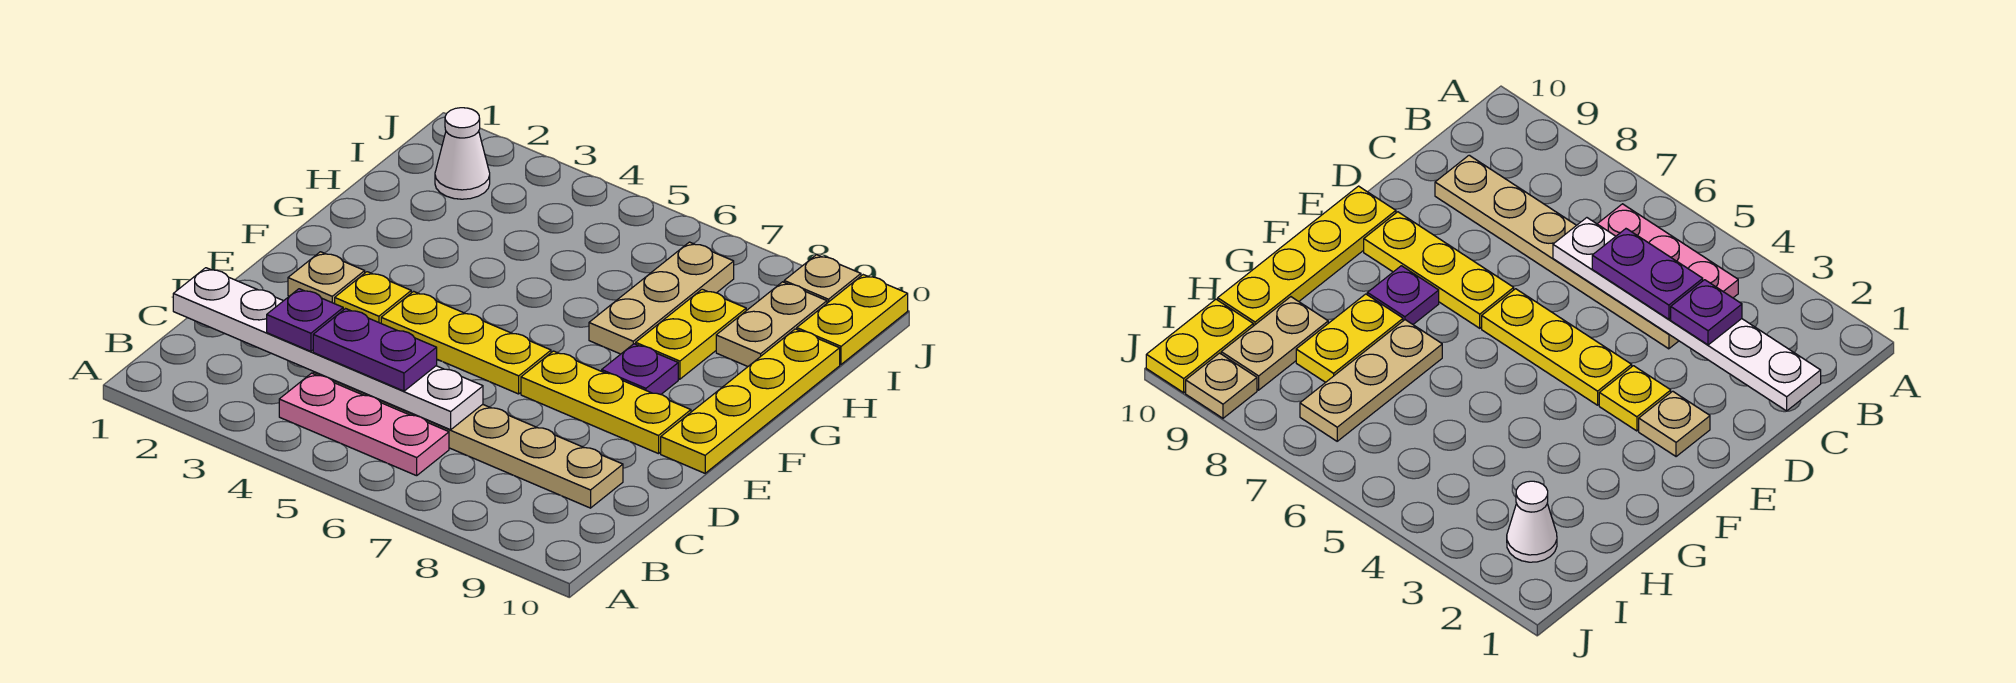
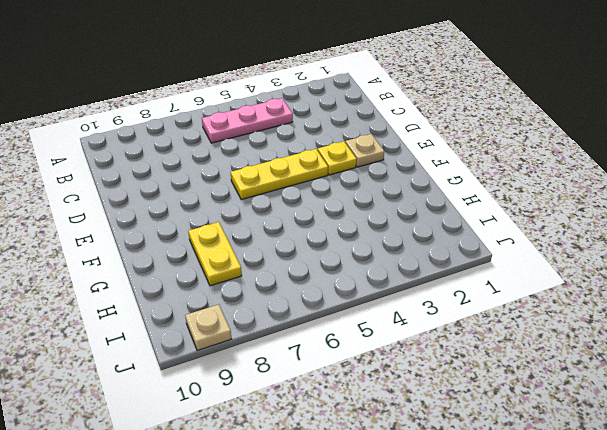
none -> tan 1x6 plate [313,372,623,508]
none -> yellow 1x3 plate [521,351,691,454]
none -> yellow 1x4 plate [661,329,840,473]

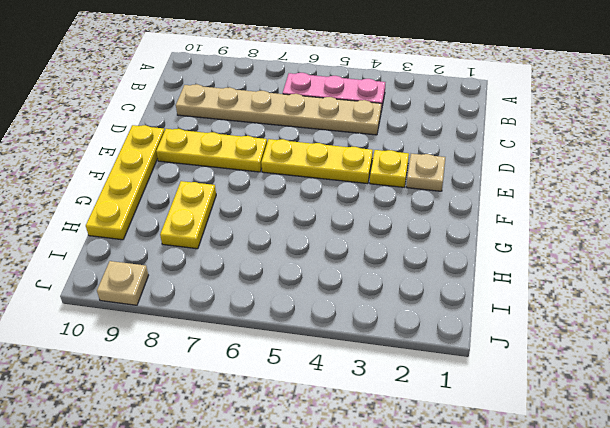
none -> purple 1x1 plate [602,344,678,394]
none -> tan 1x3 plate [589,242,734,354]
none -> tan 1x2 plate [716,282,827,366]

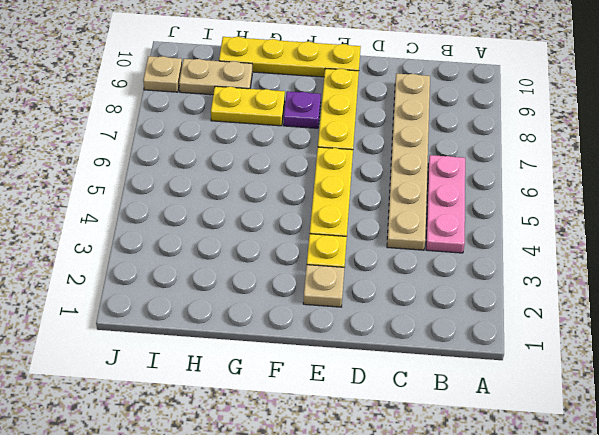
none -> tan 1x3 plate [589,242,734,354]
none -> white 1x1 cone [435,108,490,199]
none -> yellow 1x2 plate [797,275,908,364]

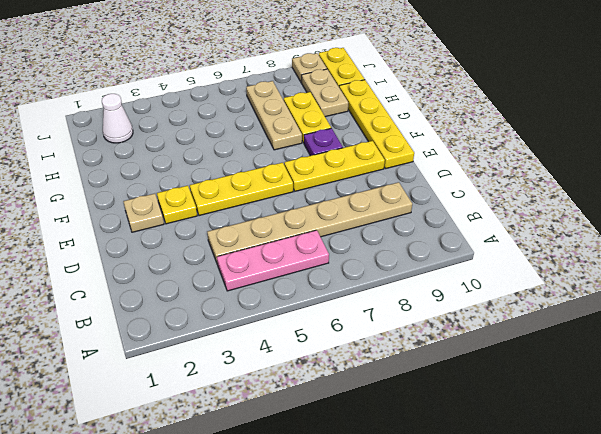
none -> white 1x6 plate [173,268,483,430]
none -> purple 1x1 plate [267,289,343,351]
none -> purple 1x2 plate [313,309,437,391]

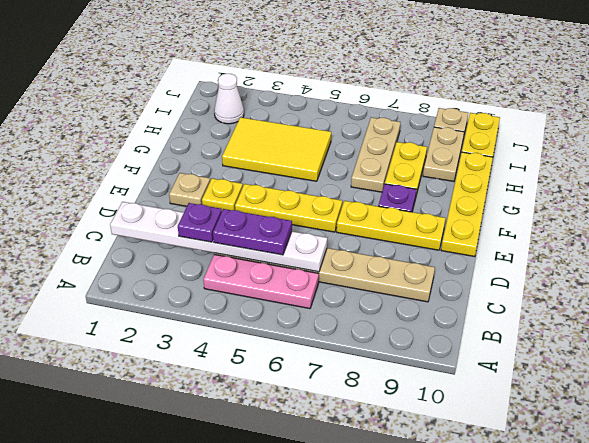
yellow 2x3 tile [222,117,331,181] -> none

